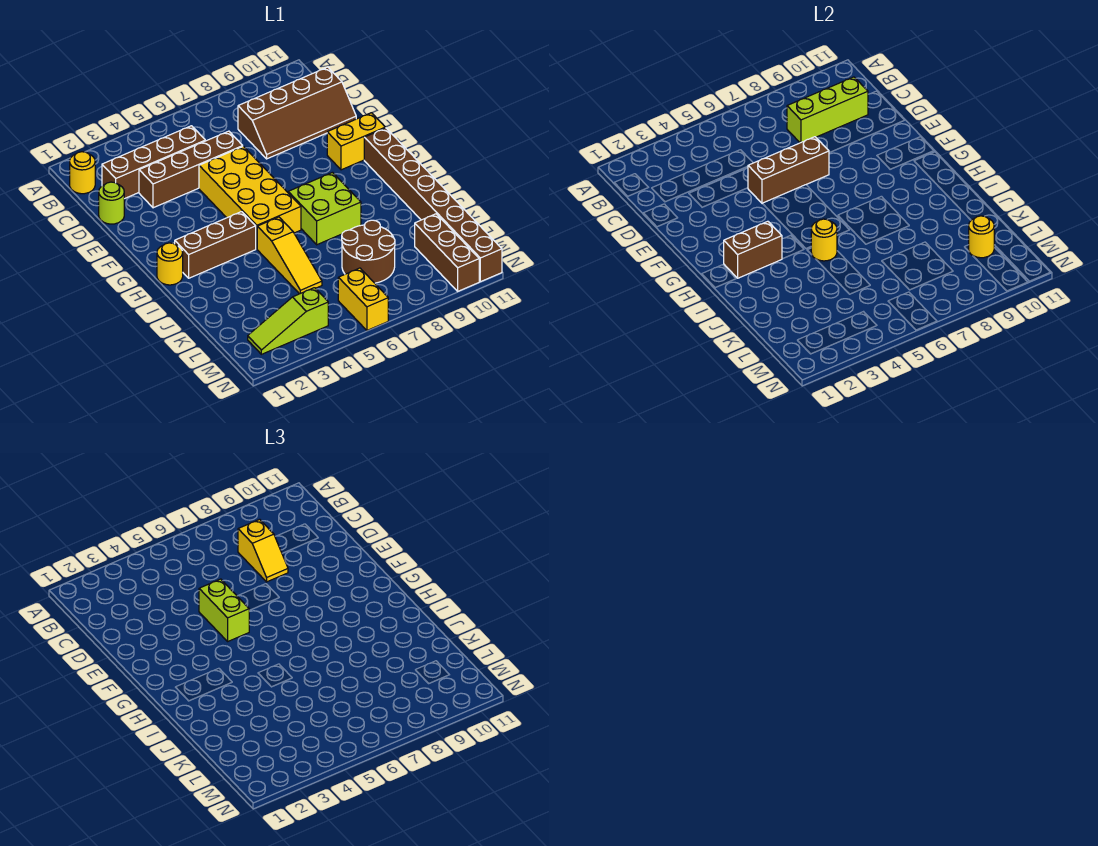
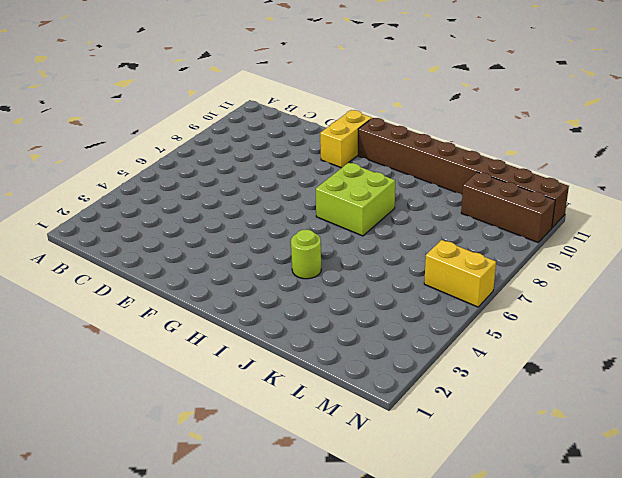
lime 1x1 round brick [291,229,321,279] -> lime 1x1 round brick moved to [99,182,124,224]
none -> yellow 1x1 round brick [70,152,95,194]
none -> brown 1x4 brick [102,126,205,199]
none -> brown 2x4 slope [238,67,356,159]

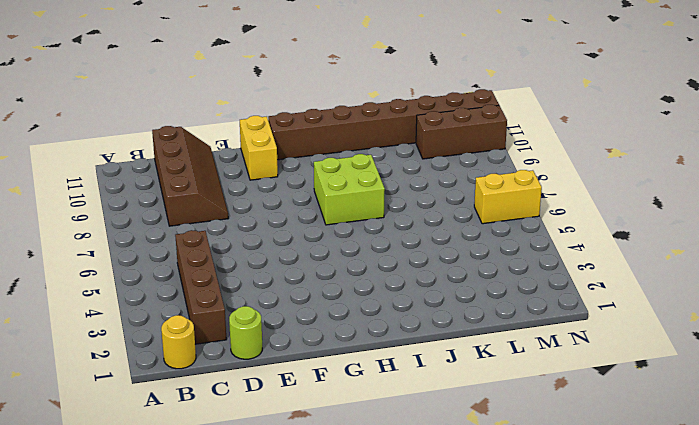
none -> brown 1x4 brick [139,131,243,208]
none -> yellow 2x4 brick [199,146,301,249]
none -> yellow 1x1 round brick [157,243,183,285]

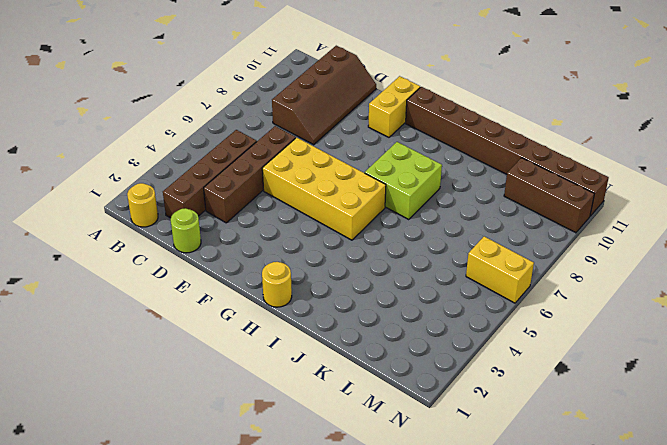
none -> brown 1x3 brick [175,212,256,278]
none -> yellow 1x3 slope [257,217,322,294]
none -> brown 2x2 round brick [342,220,395,283]

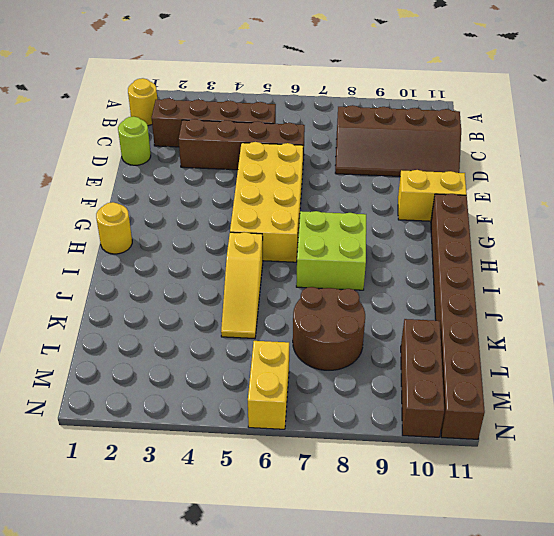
none -> brown 1x3 brick [175,212,256,278]
none -> lime 1x3 slope [248,288,328,354]
none -> lime 1x3 brick [787,77,868,143]

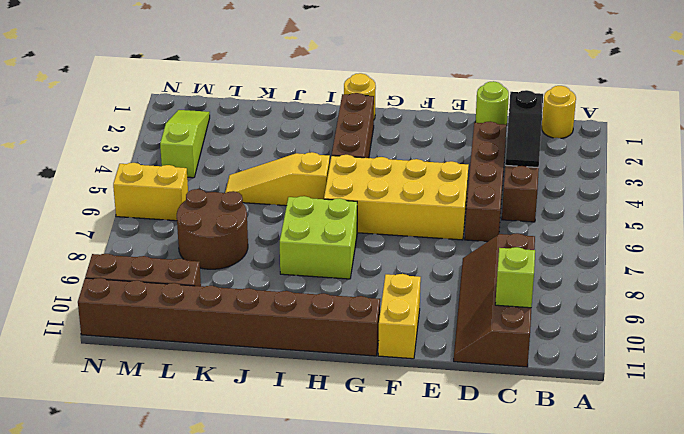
black 1x2 slope [505,90,543,168] -> none
lime 1x1 brick [495,247,535,308] -> lime 1x3 brick [787,77,868,143]
none -> brown 1x3 brick [748,137,829,204]
none -> brown 1x2 brick [724,221,782,278]
none -> yellow 1x1 round brick [811,219,837,261]

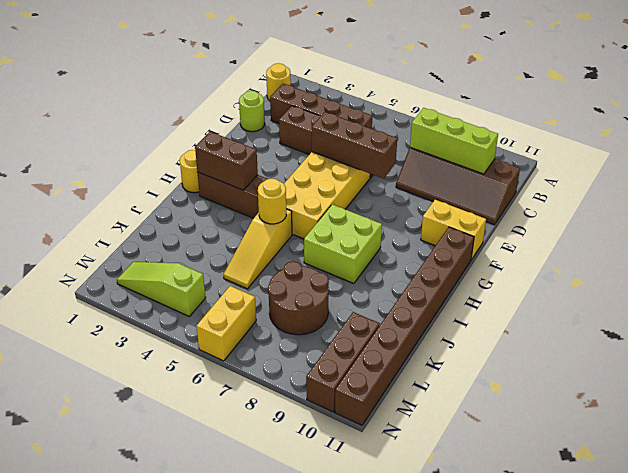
none -> yellow 1x1 round brick [969,216,994,258]
none -> yellow 1x2 slope [238,519,288,582]
none -> lime 1x2 brick [199,579,249,641]

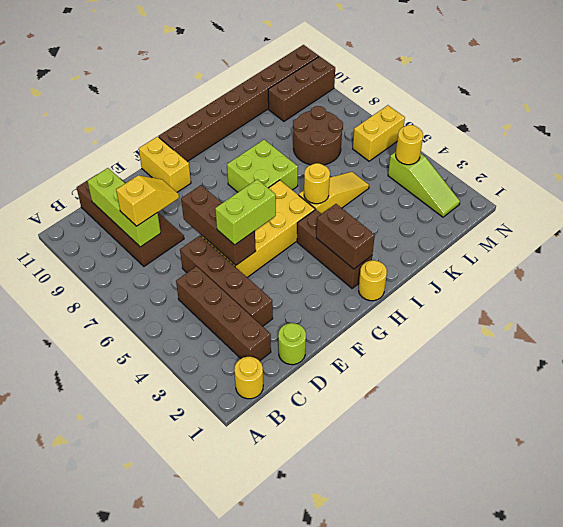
yellow 1x1 round brick [396,125,423,165] -> yellow 1x1 round brick moved to [969,216,994,258]

